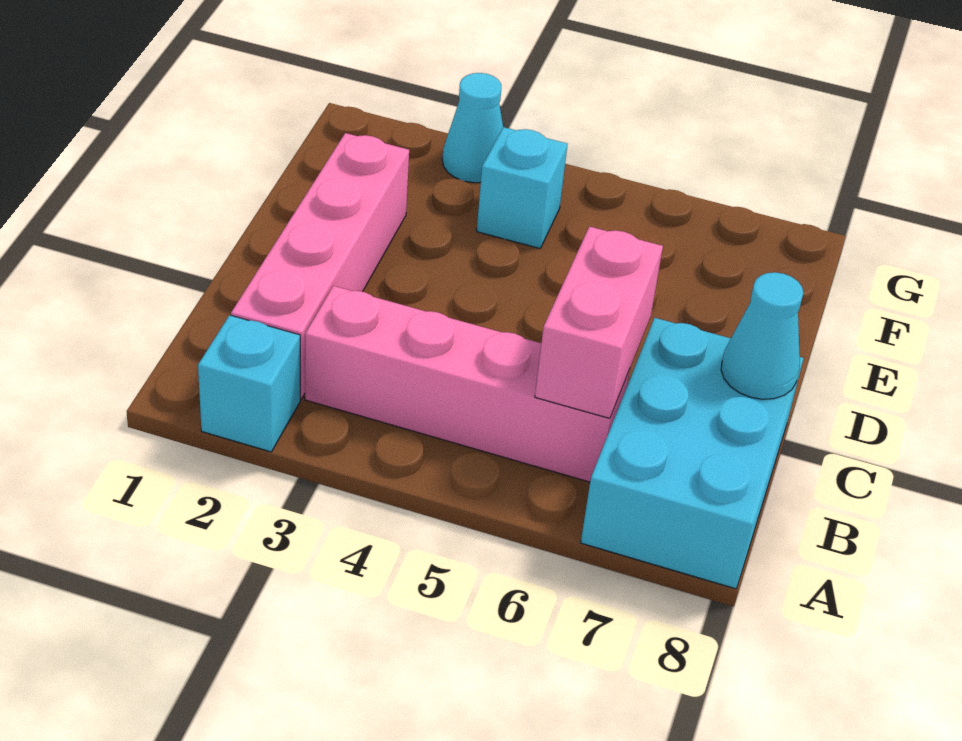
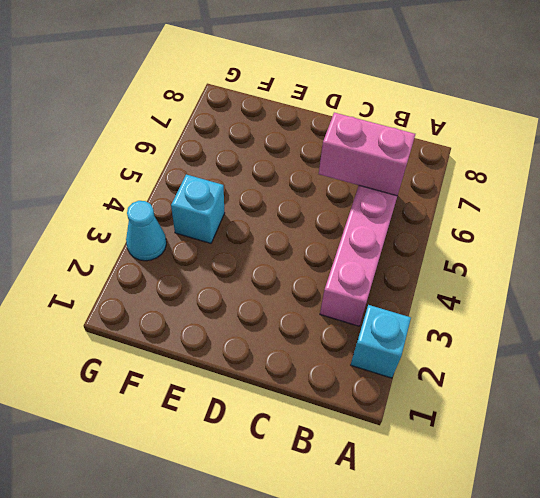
none -> cyan 2x3 brick [581,318,804,589]
none -> pink 1x4 brick [231,133,409,399]

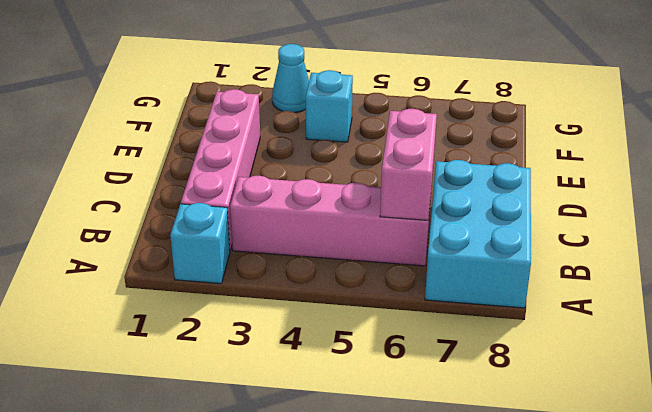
none -> cyan 1x1 cone [721,272,803,399]

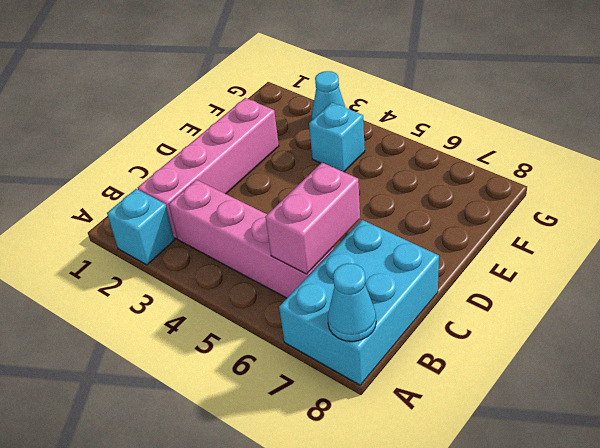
cyan 1x1 cone [328,264,376,341] -> cyan 1x1 cone moved to [721,272,803,399]

